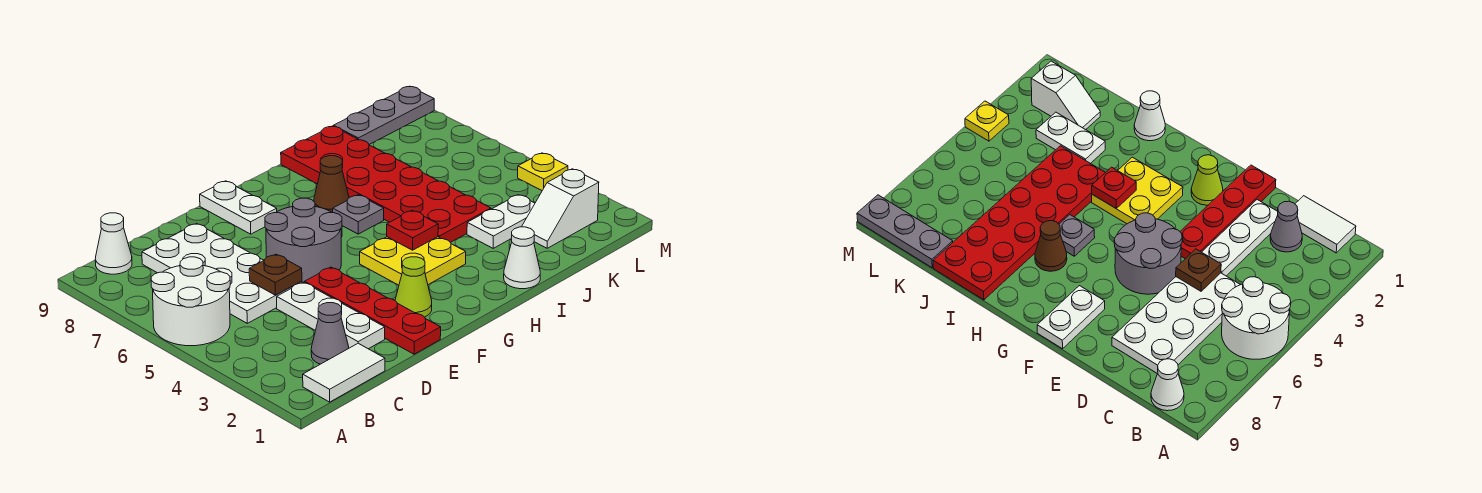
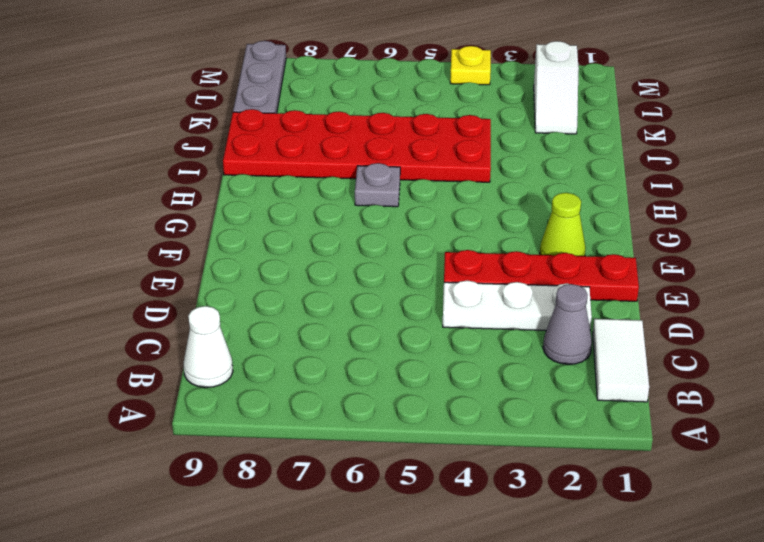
none -> white 2x2 round brick [151,257,230,346]
none -> white 2x4 plate [142,223,302,323]
none -> grey 2x2 round brick [265,198,342,283]

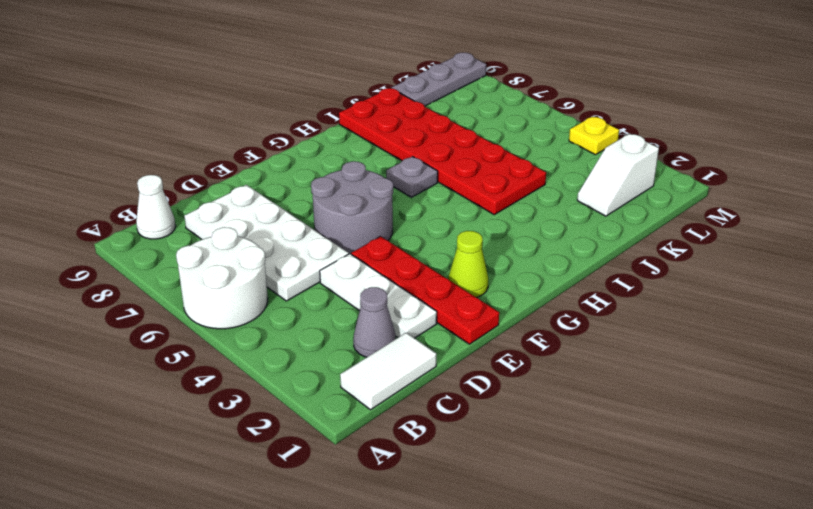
none -> white 1x2 plate [200,181,277,234]
none -> yellow 2x2 plate [360,237,466,285]
none -> brown 1x1 cone [314,156,349,213]

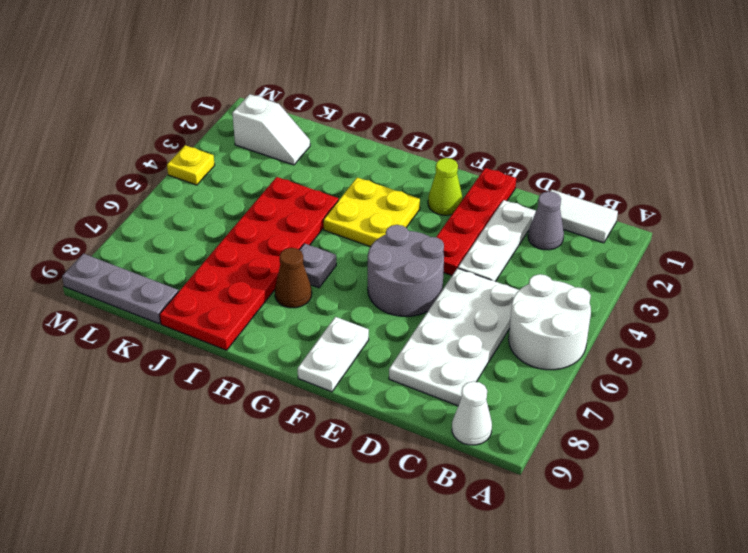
none -> white 1x1 cone [504,227,540,289]
none -> white 1x2 plate [467,195,535,248]
none -> brown 1x1 plate [249,254,302,295]

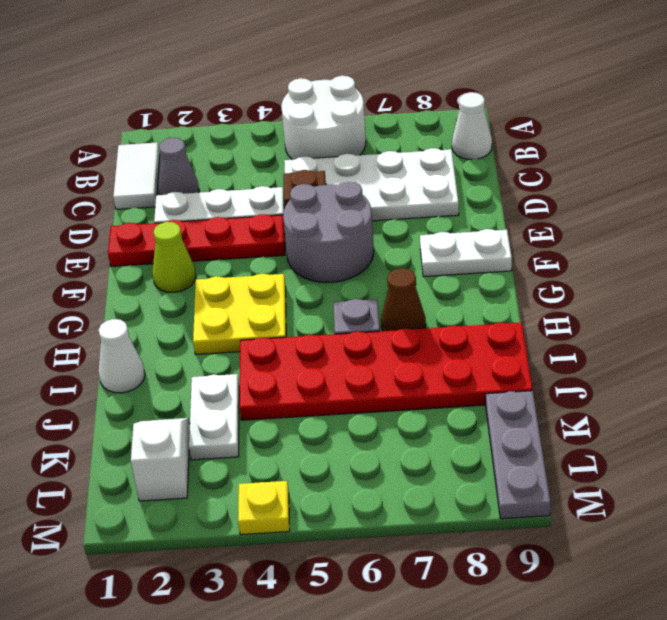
none -> red 1x1 plate [387,210,438,250]

